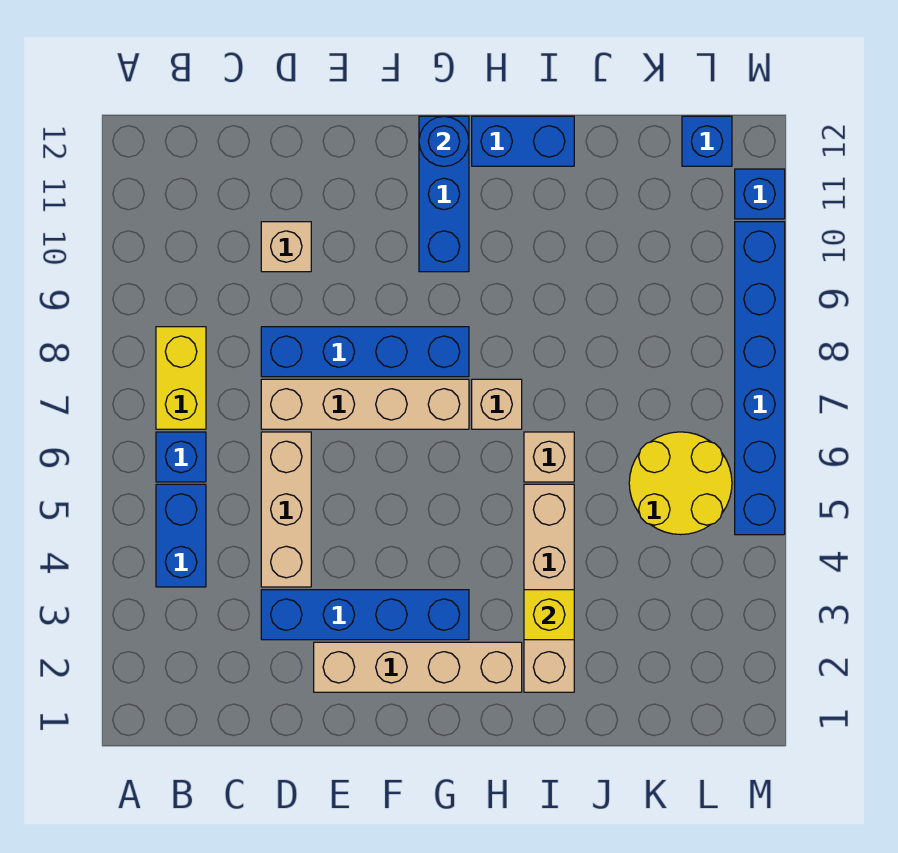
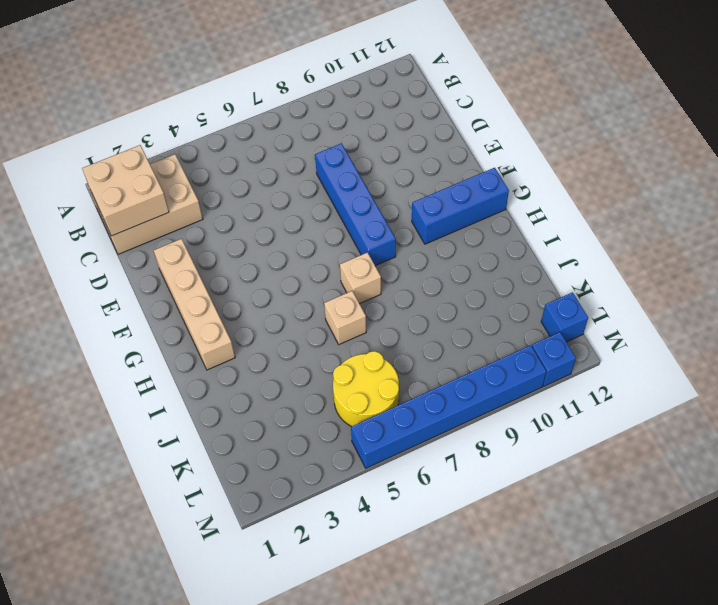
tan 2x3 brick [91,154,203,254] -> none
tan 2x2 brick [82,145,169,236] -> none
none -> blue 1x2 brick [156,484,206,587]
none -> blue 1x1 brick [156,432,206,482]
none -> yellow 1x2 brick [156,327,206,429]

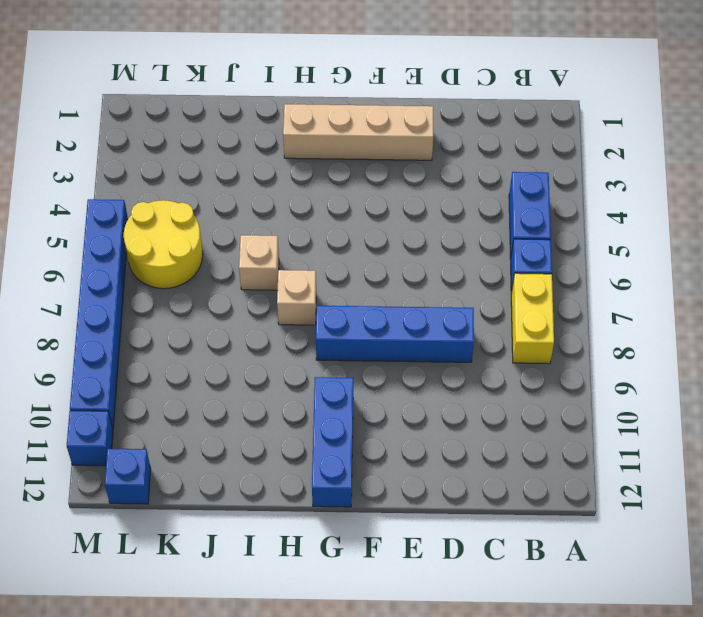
none -> blue 1x4 brick [261,590,469,640]
none -> tan 1x3 brick [261,432,311,587]
none -> tan 1x4 brick [261,379,469,429]

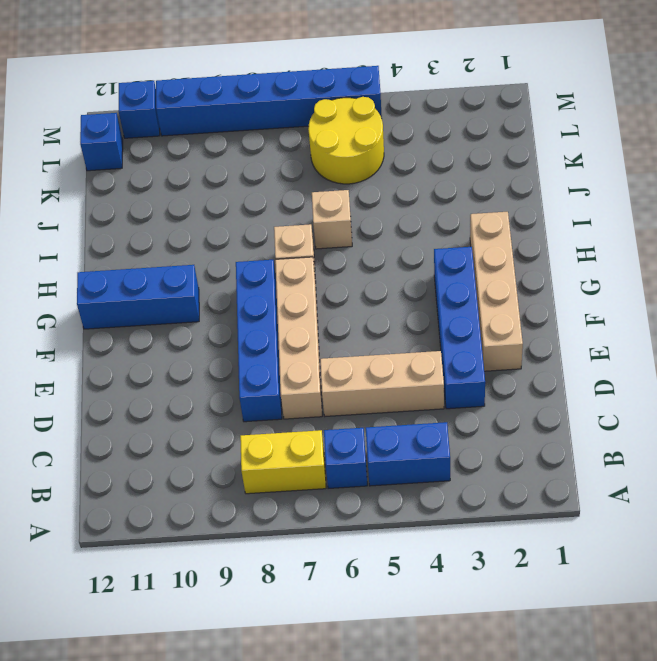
none -> tan 1x1 brick [261,222,311,272]
none -> blue 1x2 brick [472,116,574,166]
none -> tan 1x4 brick [524,484,574,692]

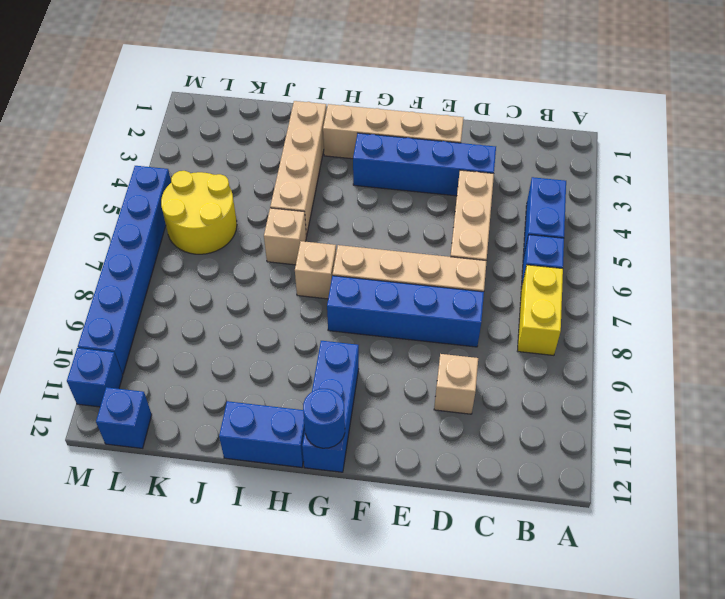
none -> yellow 1x1 brick [524,590,574,640]

